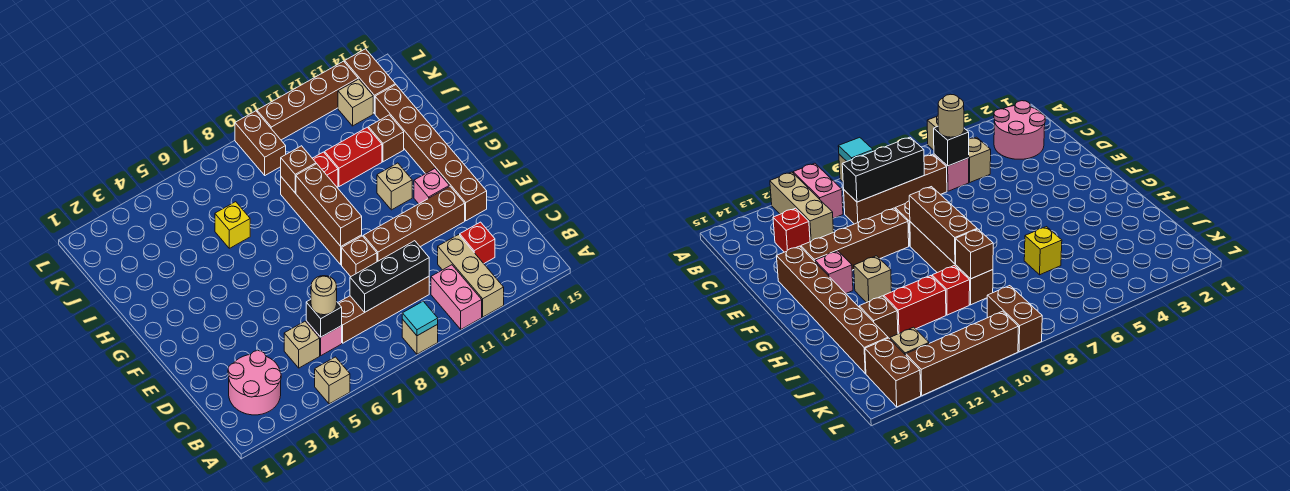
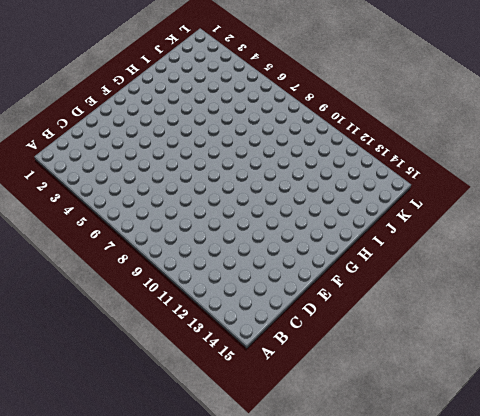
none -> tan 1x1 brick [315,357,350,404]
none -> tan 1x1 brick [402,319,438,354]
none -> pink 1x2 brick [431,265,482,329]

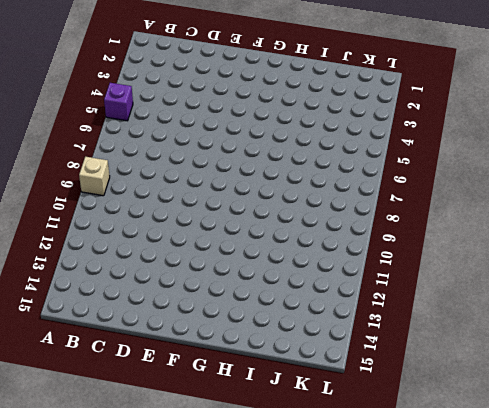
purple 1x1 brick [104,83,133,121] -> tan 1x1 brick [315,357,350,404]
none -> pink 1x2 brick [431,265,482,329]
none -> tan 1x3 brick [438,235,504,317]
none -> pink 2x2 round brick [228,351,281,415]

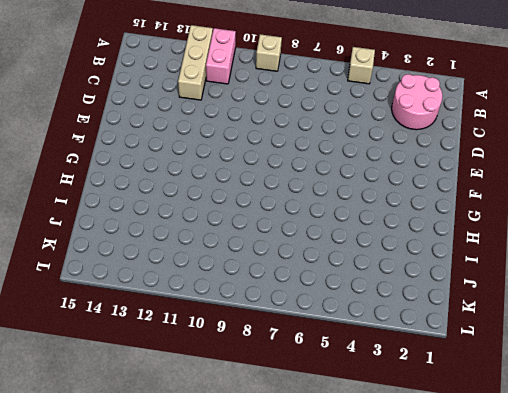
none -> tan 1x1 brick [284,321,320,368]
none -> pink 1x1 brick [306,321,342,355]
none -> brown 1x4 brick [338,276,429,343]

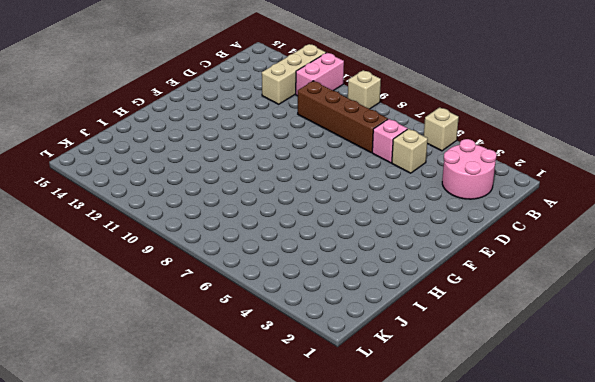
none -> red 1x1 brick [460,222,495,264]
none -> brown 1x1 brick [342,236,377,277]
none -> brown 1x4 brick [363,186,465,262]

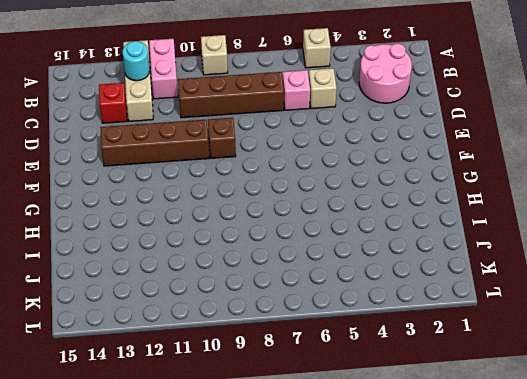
cyan 1x1 round brick [122,41,150,81] -> none
none -> brown 1x6 brick [375,85,487,221]
none -> brown 1x4 brick [281,177,362,265]
none -> pink 1x1 brick [414,169,449,204]

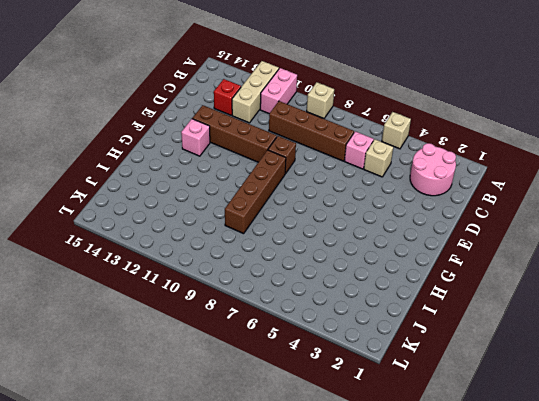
none -> brown 1x6 brick [375,85,487,221]
none -> tan 1x1 brick [377,163,412,210]
none -> yellow 1x1 brick [215,202,250,248]

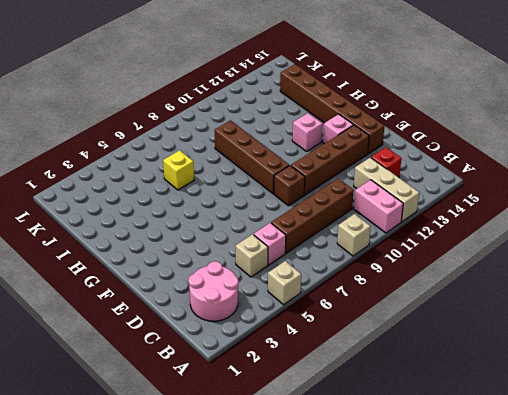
pink 1x1 brick [292,113,322,151] -> tan 1x1 brick [377,163,412,210]
none -> red 1x1 brick [312,152,338,188]
none -> red 1x2 brick [325,127,382,187]
none -> brown 1x1 brick [368,115,404,162]

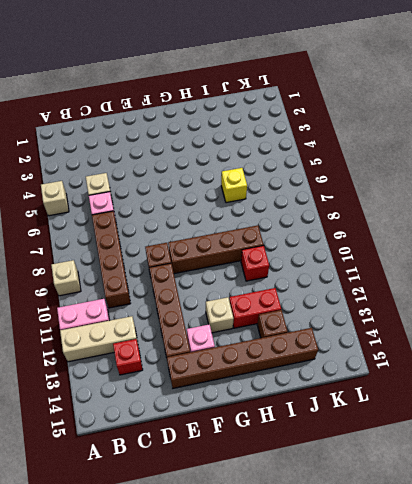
red 1x2 brick [229,288,281,328] -> red 1x2 brick turned to [325,127,382,187]
none -> pink 2x2 round brick [228,351,281,415]
none -> brown 1x2 brick [235,111,286,175]
none -> tan 1x1 brick [338,79,373,126]

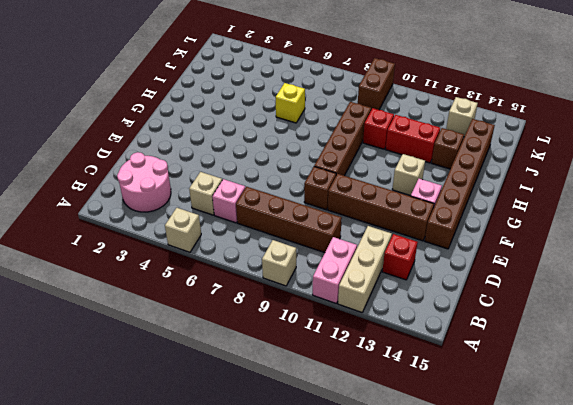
none -> brown 1x2 brick [345,49,395,114]
none -> brown 1x4 brick [257,61,358,140]
none -> cyan 1x1 tile [402,301,438,336]

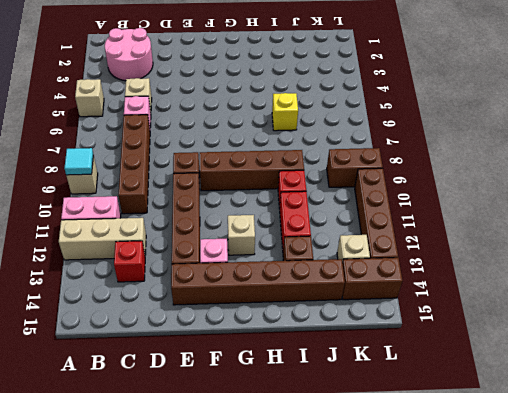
none -> black 1x1 brick [306,299,342,337]
none -> black 1x3 brick [350,241,429,312]
none -> brown 1x3 brick [296,164,362,246]

